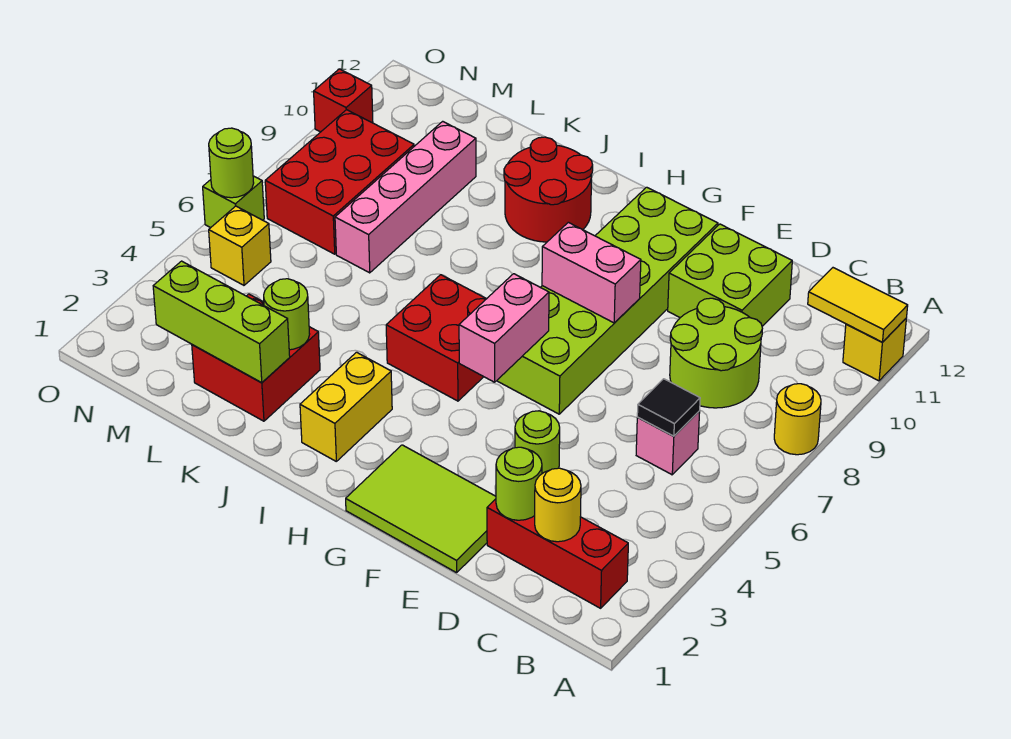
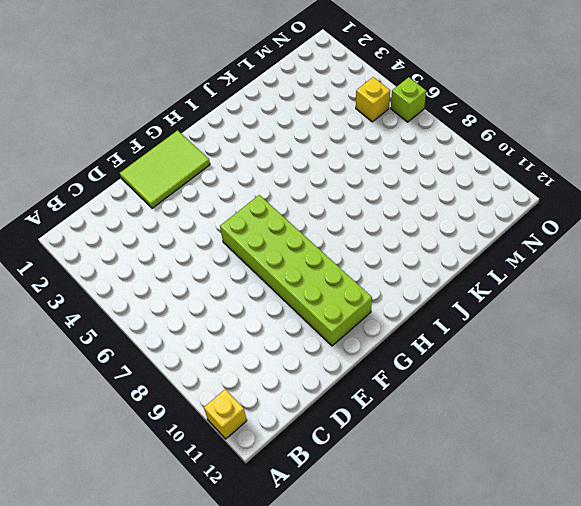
none -> yellow 1x1 round brick [774,384,821,455]
none -> red 1x3 brick [487,499,628,608]
none -> pink 1x1 brick [636,411,700,475]

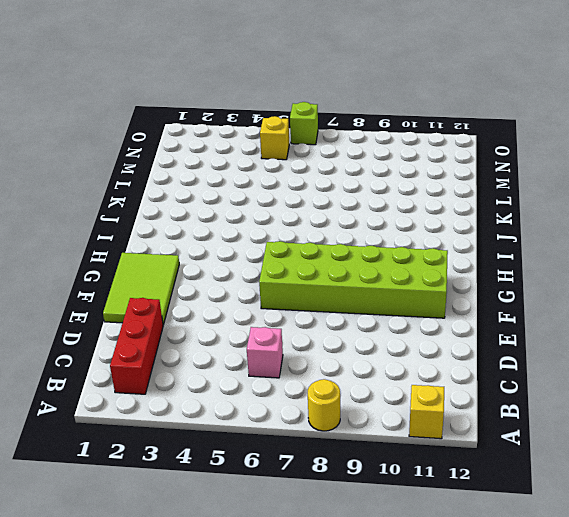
none -> lime 2x2 round brick [670,298,763,408]
none -> lime 2x2 brick [668,224,792,326]
none -> lime 1x1 round brick [515,411,560,474]

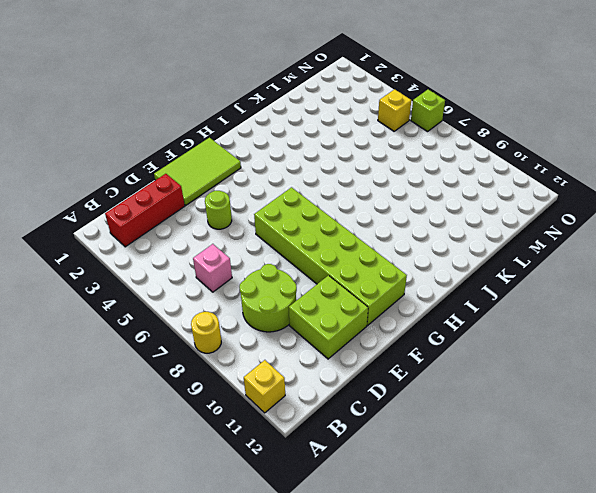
none -> red 2x2 brick [386,275,486,401]
none -> yellow 1x2 brick [300,352,392,461]
none -> red 2x2 round brick [504,137,593,242]

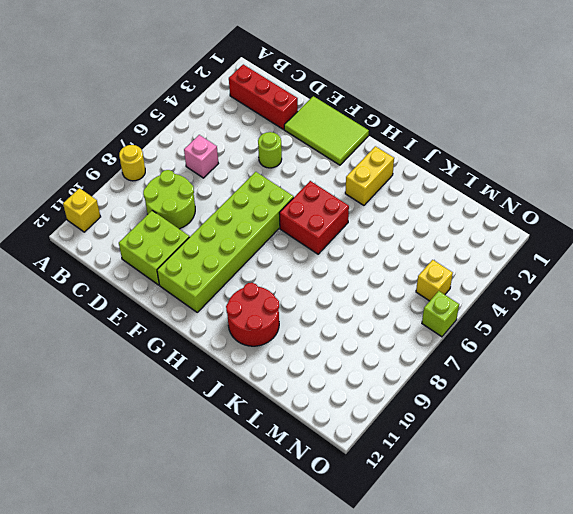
none -> red 2x2 brick [192,294,320,421]
none -> pink 1x4 brick [335,121,476,273]
none -> red 2x3 brick [265,110,414,254]

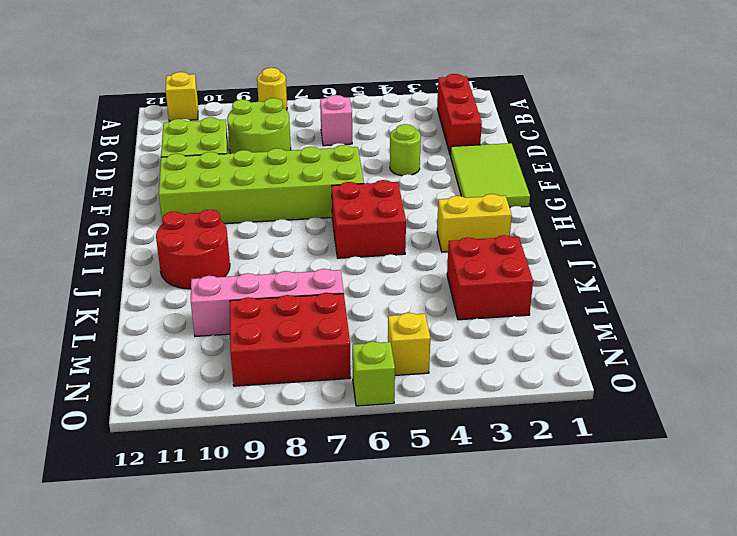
none -> red 1x1 brick [314,69,373,132]
none -> yellow 1x2 tile [808,268,908,342]
none -> yellow 1x1 round brick [535,468,581,542]

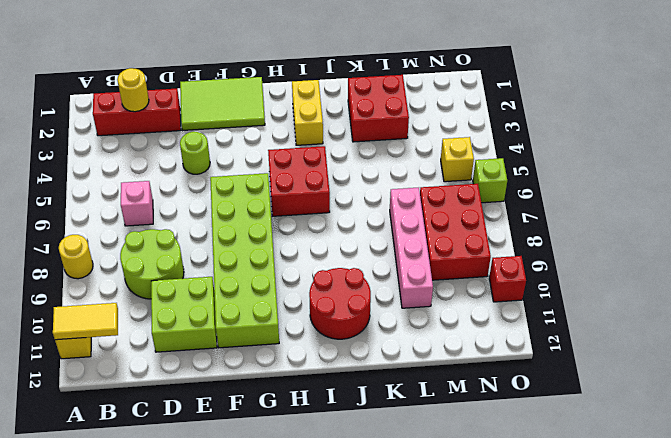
none -> black 1x1 tile [637,379,700,436]
none -> lime 1x1 round brick [496,447,542,520]
none -> pink 1x2 brick [542,222,641,323]

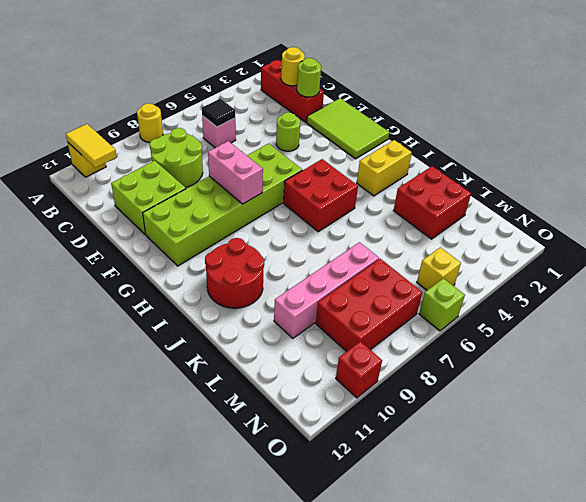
none -> pink 1x2 brick [459,274,549,382]
none -> lime 1x3 brick [153,261,290,382]
none -> lime 1x1 round brick [264,279,310,350]

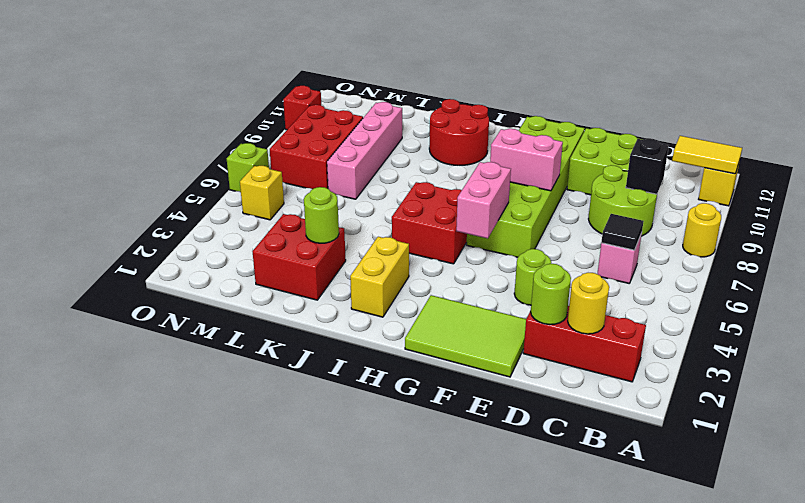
black 1x1 brick [626,138,669,194] -> none
none -> lime 1x3 brick [153,261,290,382]
none -> lime 1x1 round brick [209,128,254,198]

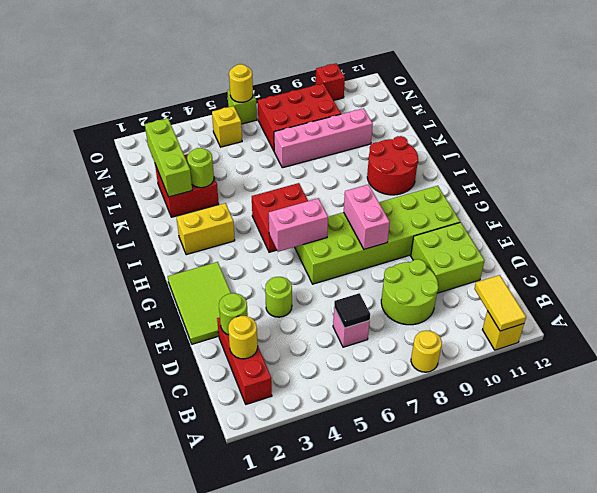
yellow 1x1 round brick [229,64,253,102] -> lime 1x1 round brick [209,128,254,198]

